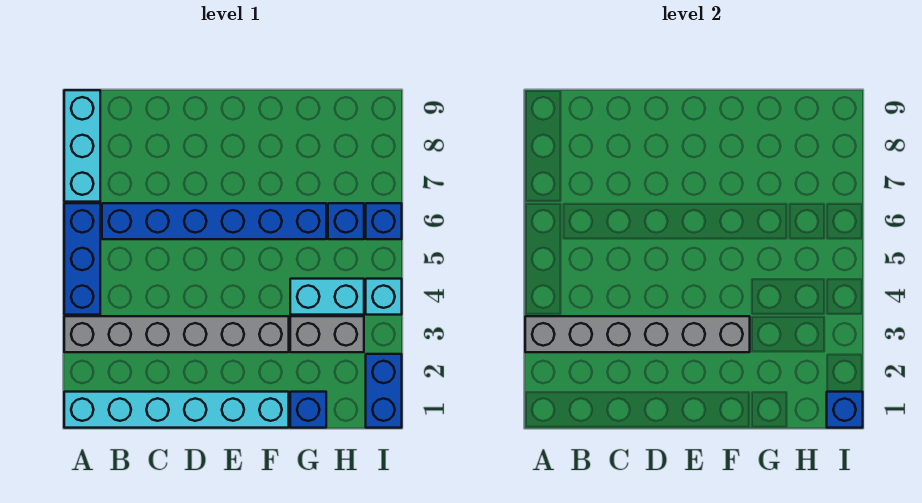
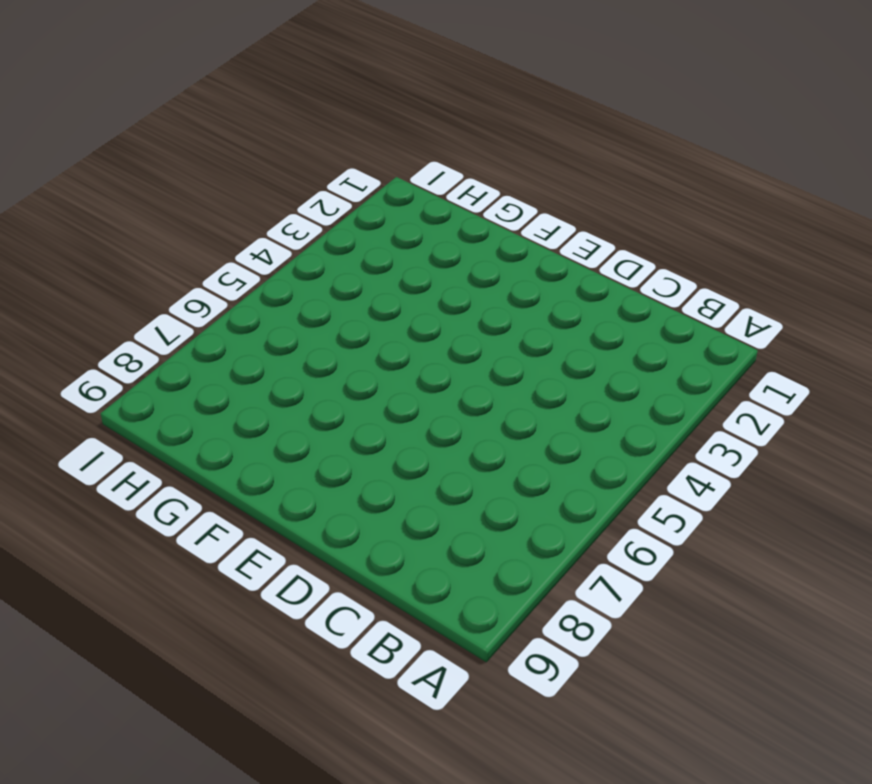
none -> cyan 1x6 brick [64,392,289,428]
none -> grey 1x6 brick [64,316,289,352]
none -> blue 1x3 brick [64,203,100,315]

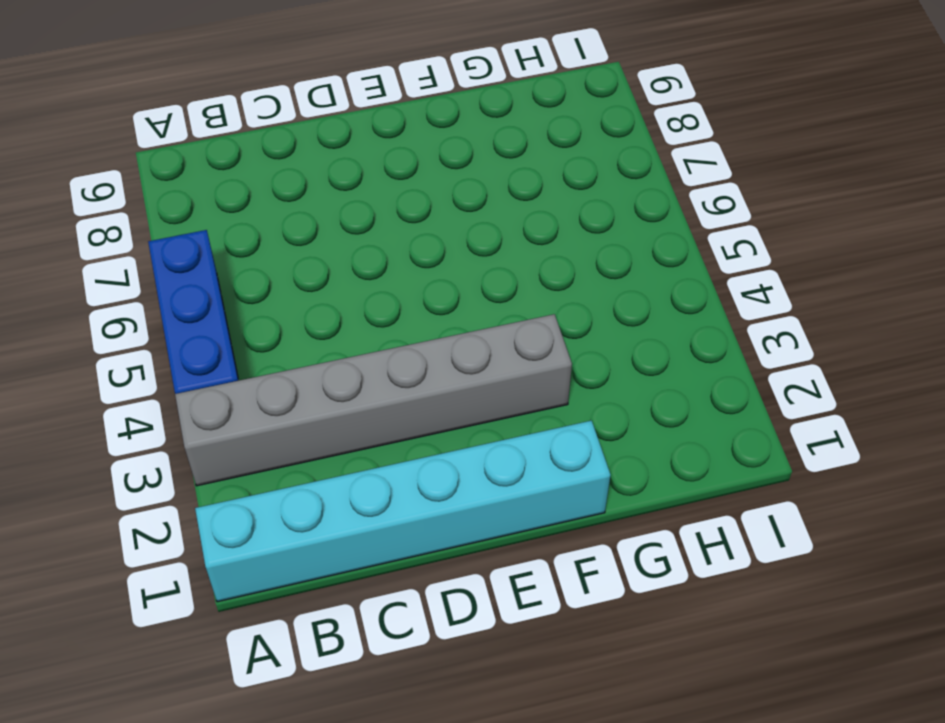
none -> cyan 1x3 brick [64,90,100,202]
none -> blue 1x6 brick [102,203,326,239]
none -> blue 1x1 brick [290,392,326,428]

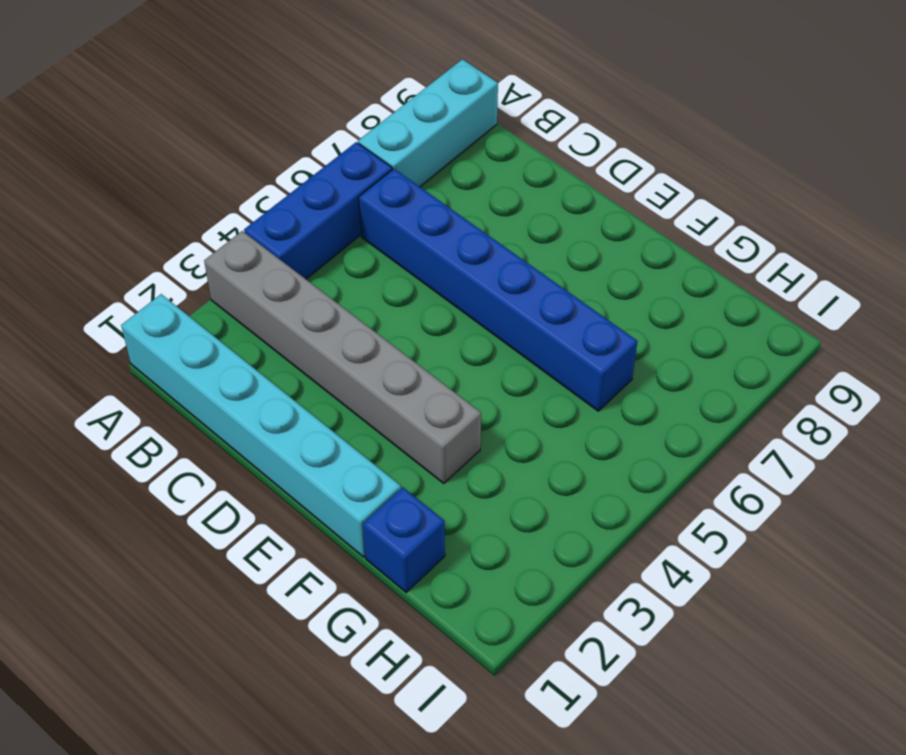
none -> grey 1x2 brick [290,316,364,352]
none -> cyan 1x2 brick [290,279,364,315]
none -> blue 1x1 brick [328,203,364,239]

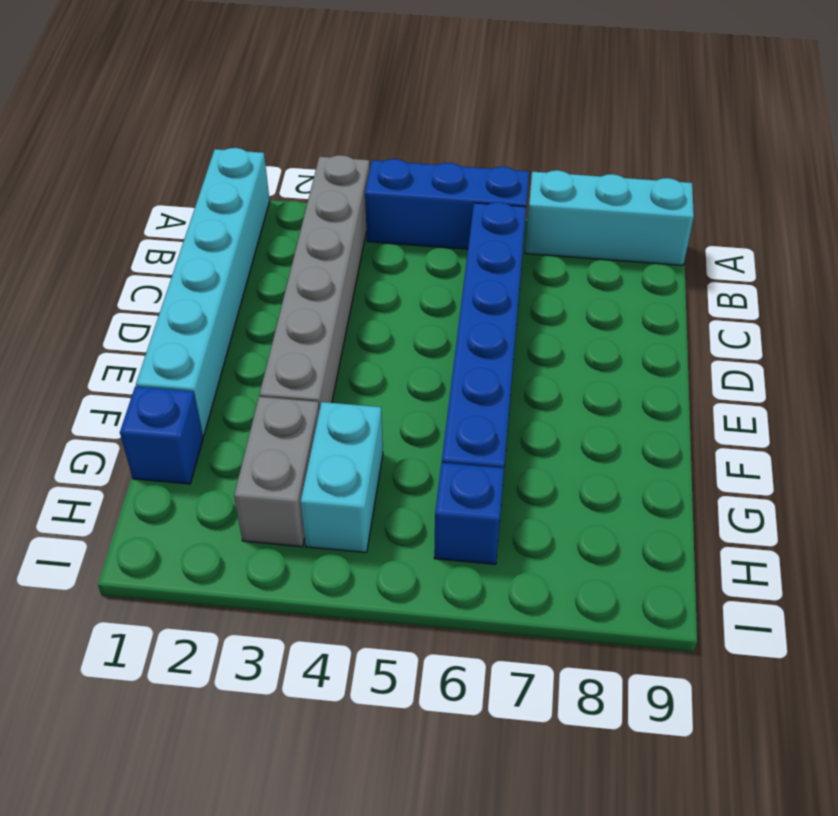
none -> blue 1x2 brick [366,354,402,428]
none -> cyan 1x1 brick [366,279,402,315]
none -> blue 1x1 brick [366,203,402,239]

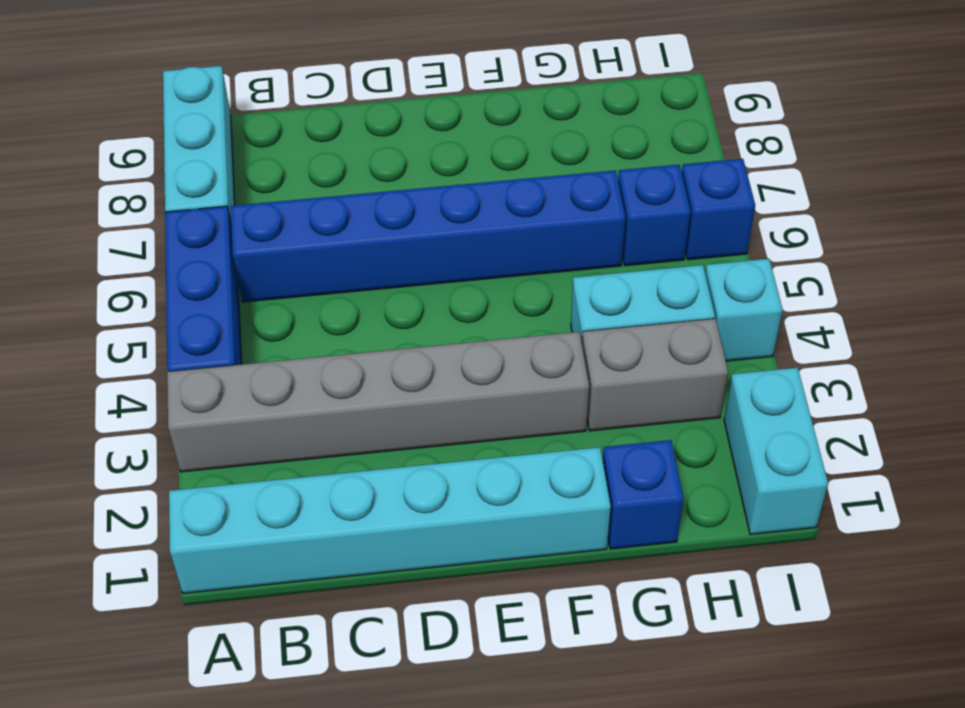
cyan 1x2 brick [724,368,828,534] -> blue 1x2 brick [366,354,402,428]
none -> grey 1x6 brick [525,316,750,352]
none -> blue 1x1 brick [827,392,863,428]

